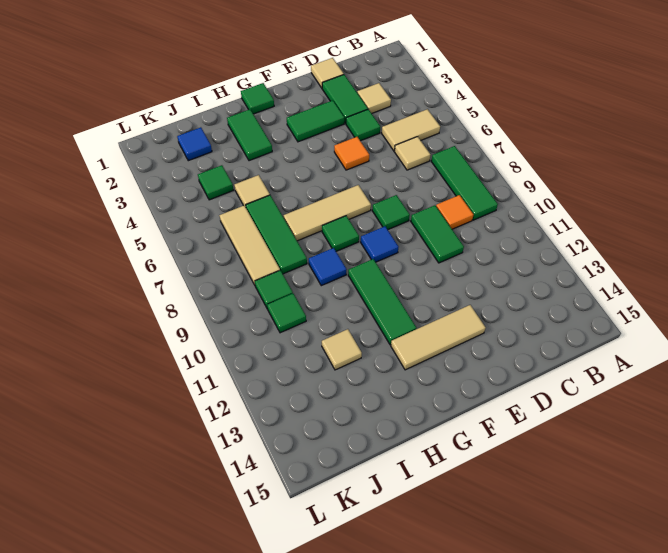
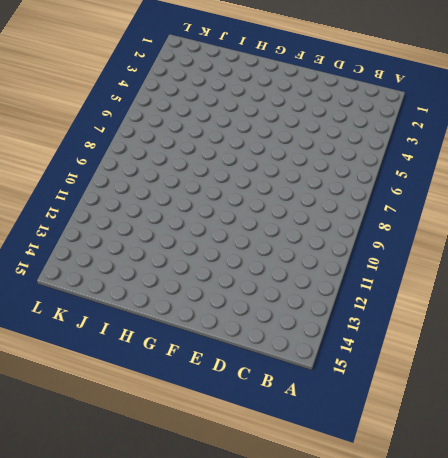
none -> tan 1x2 tile [382,109,440,151]
none -> green 1x3 tile [431,146,498,220]
none -> tan 1x1 tile [357,83,391,113]

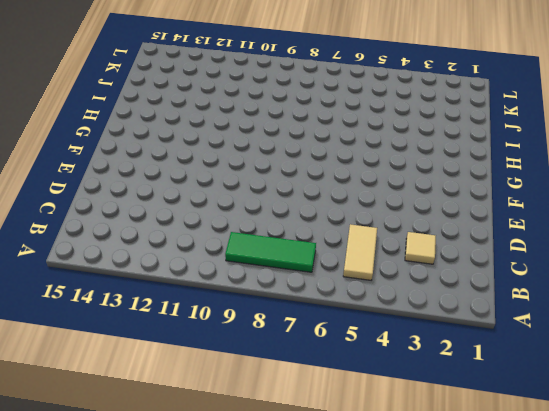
none -> tan 1x1 tile [395,137,430,170]
none -> orange 1x1 tile [436,195,473,229]
none -> tan 1x1 tile [311,58,344,88]

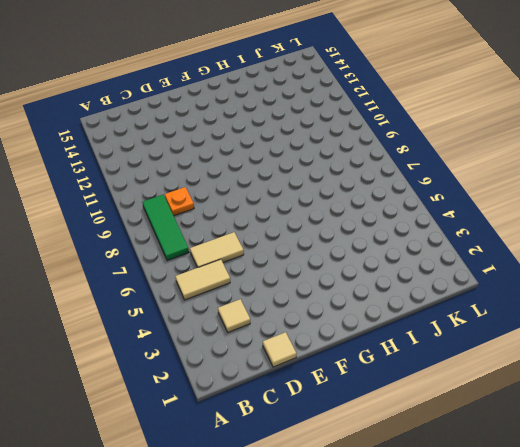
tan 1x2 tile [190,232,244,268] -> tan 1x1 tile [395,137,430,170]
orange 1x1 plate [165,187,194,216] -> orange 1x1 tile [436,195,473,229]
none -> green 1x2 tile [322,75,368,124]
none -> green 1x1 tile [346,109,380,141]
none -> green 1x2 tile [411,205,464,263]

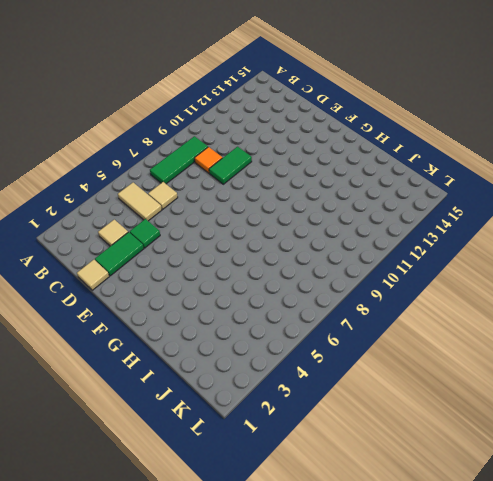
none -> green 1x2 tile [287,100,344,142]
none -> orange 1x1 tile [334,137,369,170]
none -> green 1x1 tile [372,195,410,230]

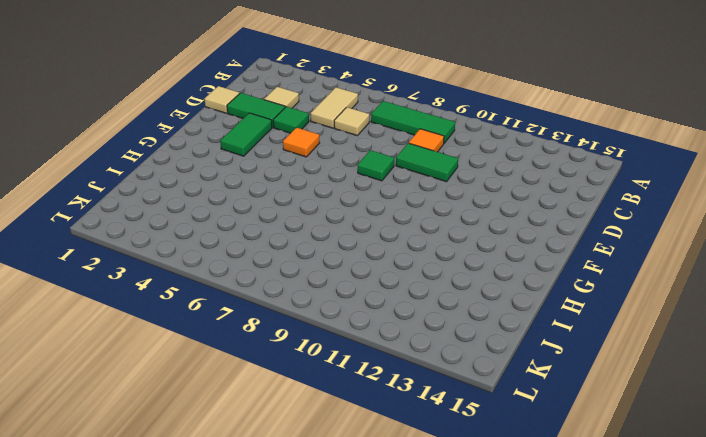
none -> tan 1x3 tile [391,305,486,370]
none -> tan 1x3 tile [284,185,371,241]
none -> blue 1x1 tile [361,226,398,262]

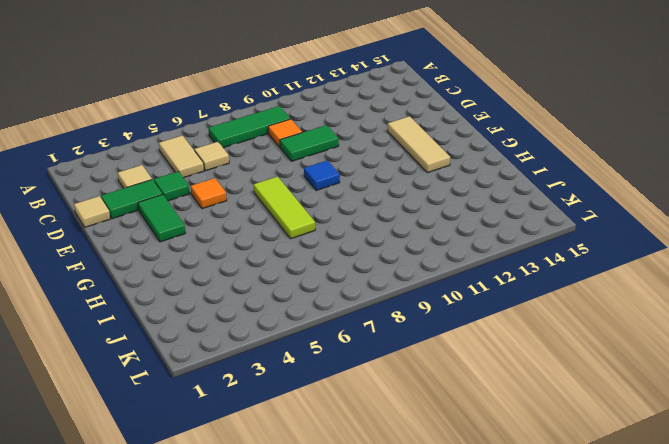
lime 1x3 tile [254,177,315,239] -> tan 1x3 tile [284,185,371,241]
none -> green 1x1 tile [372,195,410,230]
none -> green 1x1 tile [241,83,274,114]
none -> green 1x1 tile [322,216,359,251]

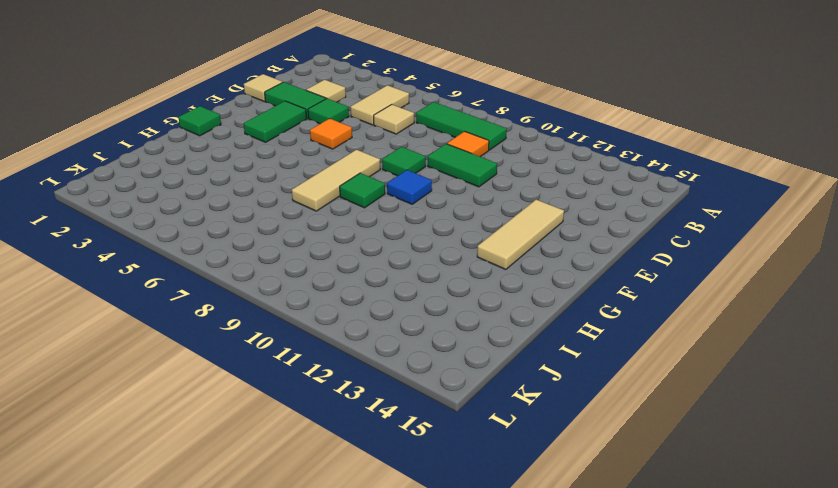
none -> green 1x3 tile [348,259,416,345]
none -> green 1x2 tile [227,109,272,161]
none -> blue 1x1 tile [309,248,347,286]

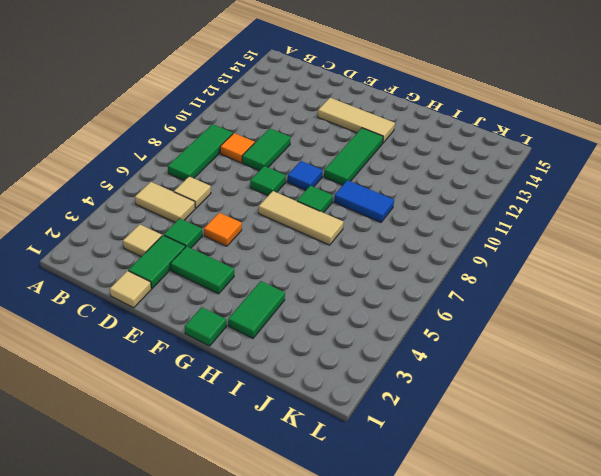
blue 1x2 tile [334,180,394,222] -> blue 1x1 tile [309,248,347,286]
none -> tan 1x1 tile [235,175,270,207]
none -> green 1x3 tile [246,195,307,274]
none -> tan 1x1 tile [322,329,362,370]

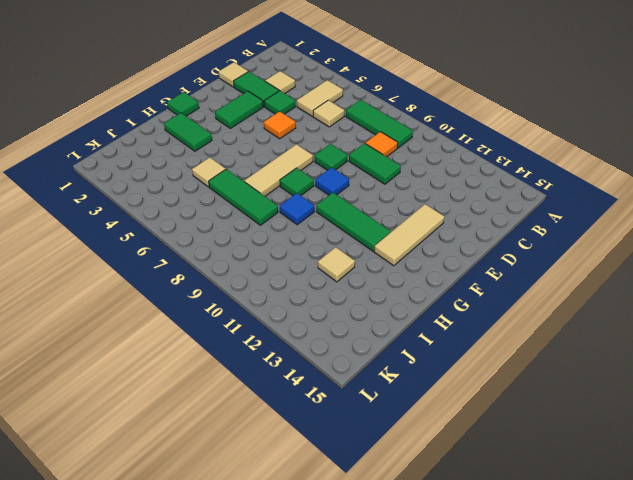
none -> blue 1x1 tile [177,127,212,161]
none -> green 1x1 tile [198,165,233,200]
none -> tan 1x3 tile [219,205,280,285]

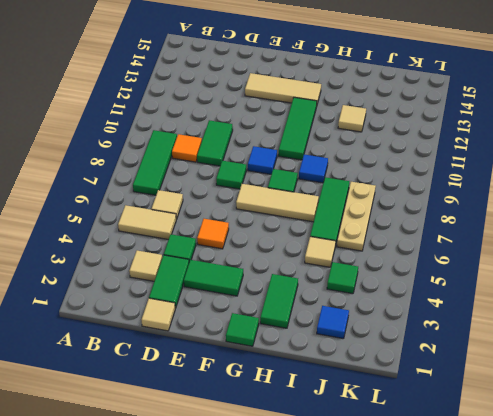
tan 1x3 plate [337,182,376,251] -> tan 1x3 tile [219,205,280,285]
none -> green 1x1 tile [255,270,293,309]
none -> green 1x1 tile [267,294,306,333]

